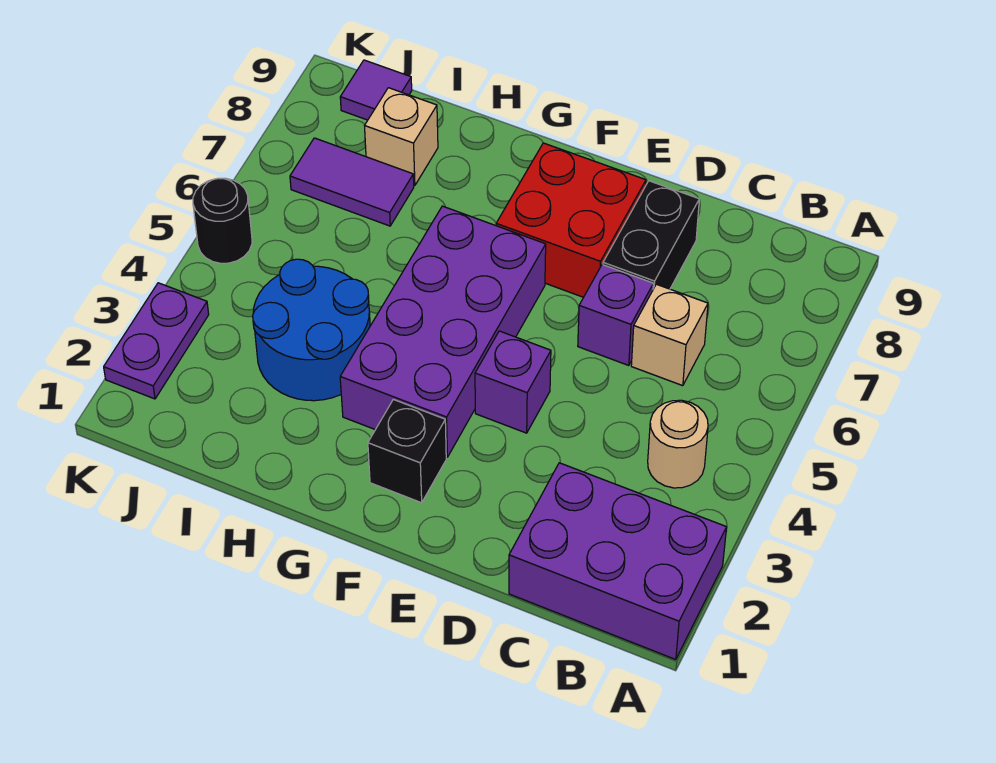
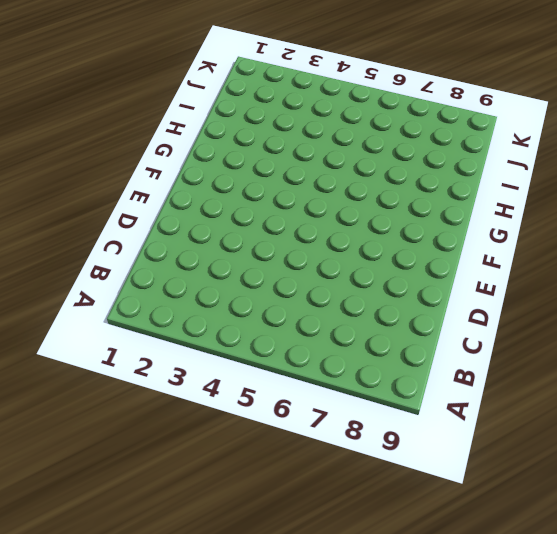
none -> purple 2x3 brick [509,463,727,660]
none -> tan 1x1 round brick [648,400,708,488]
none -> tan 1x1 brick [631,284,708,386]

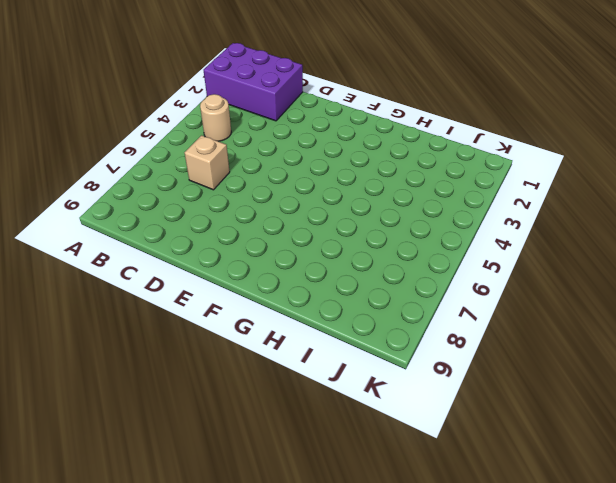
none -> purple 1x1 brick [578,265,653,366]
none -> black 1x2 brick [603,181,699,289]
none -> purple 1x1 brick [475,331,551,433]

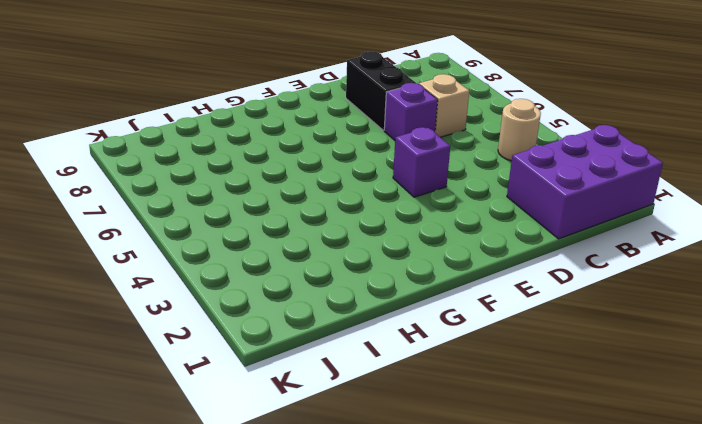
none -> red 2x2 brick [496,143,646,297]
none -> black 1x1 brick [368,399,446,503]
none -> purple 2x4 brick [340,206,546,457]

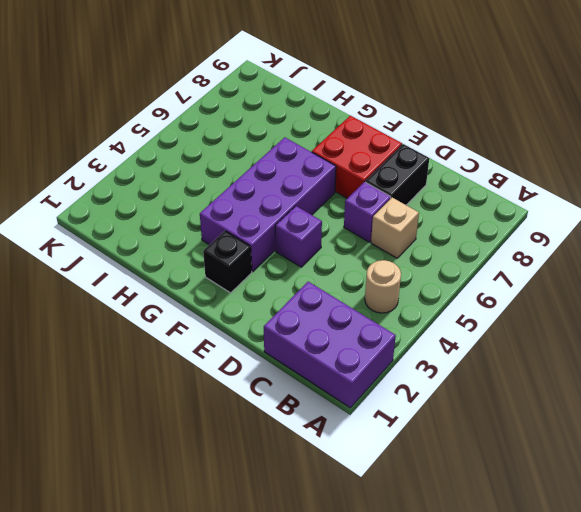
none -> blue 2x2 round brick [253,259,370,401]
none -> purple 1x2 tile [290,138,414,226]
none -> tan 1x1 brick [365,88,438,186]

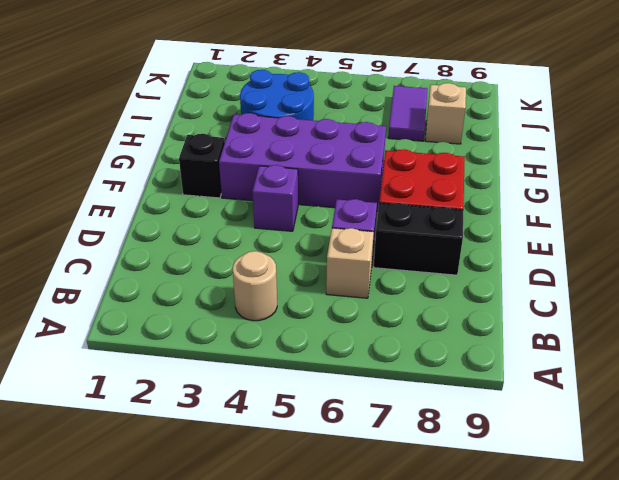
none -> purple 2x3 brick [509,463,727,660]
none -> purple 1x1 tile [340,60,412,120]
none -> purple 1x2 plate [104,283,209,399]

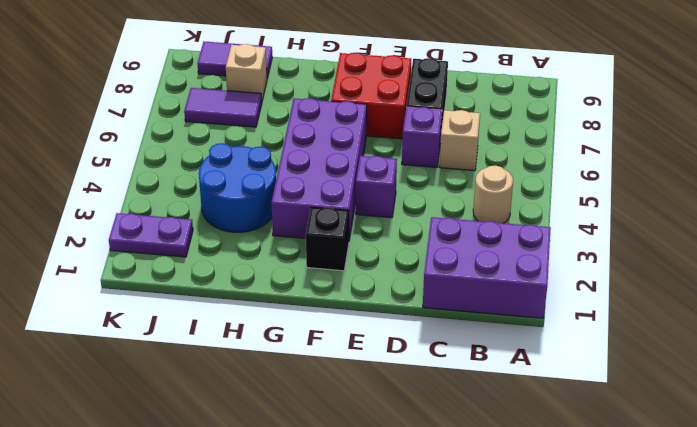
purple 1x2 tile [197,41,272,79] -> purple 1x1 tile [340,60,412,120]
purple 1x2 plate [109,213,193,257] -> purple 1x2 plate turned to [104,283,209,399]
none -> black 1x1 round brick [193,178,252,263]

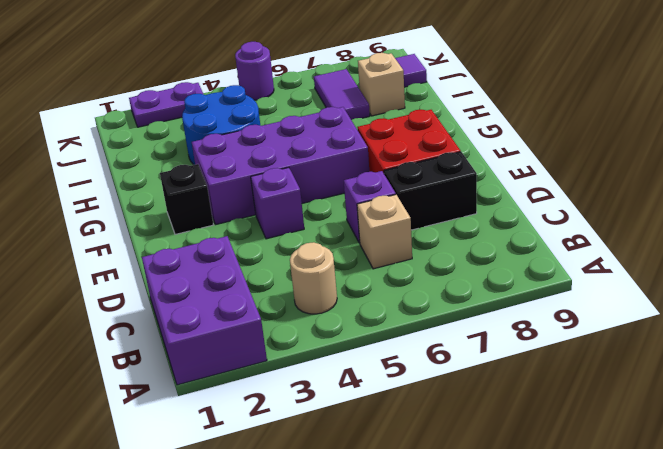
purple 1x1 round brick [235,42,274,100] -> black 1x1 round brick [193,178,252,263]

